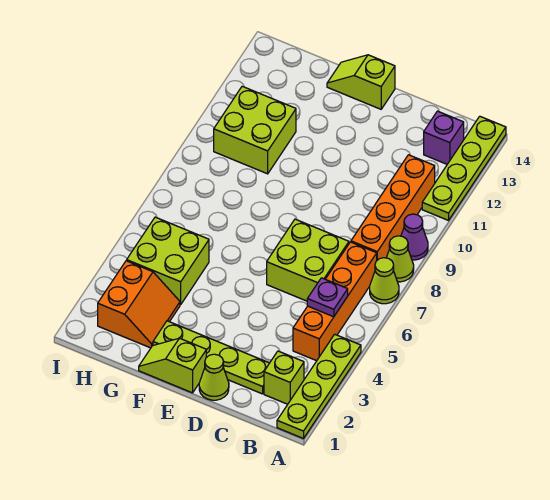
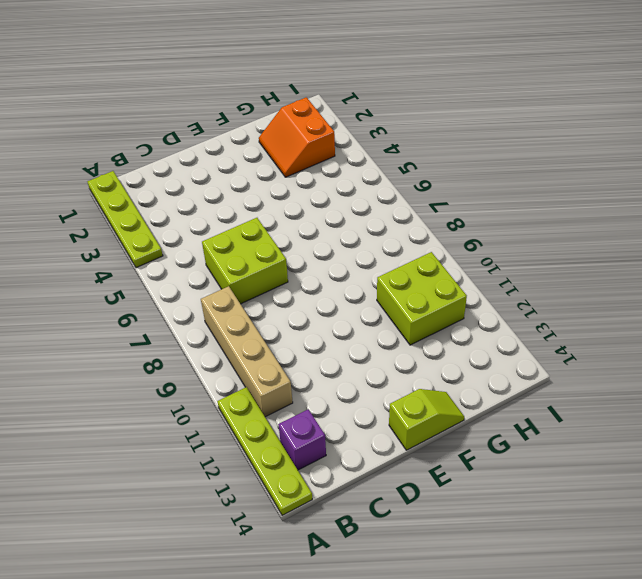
tan 1x4 brick [201,286,293,417] -> orange 1x4 brick [351,155,435,260]
none -> lime 1x1 cone [370,258,399,304]
none -> lime 1x1 cone [387,236,414,282]
none -> purple 1x1 cone [401,214,428,260]

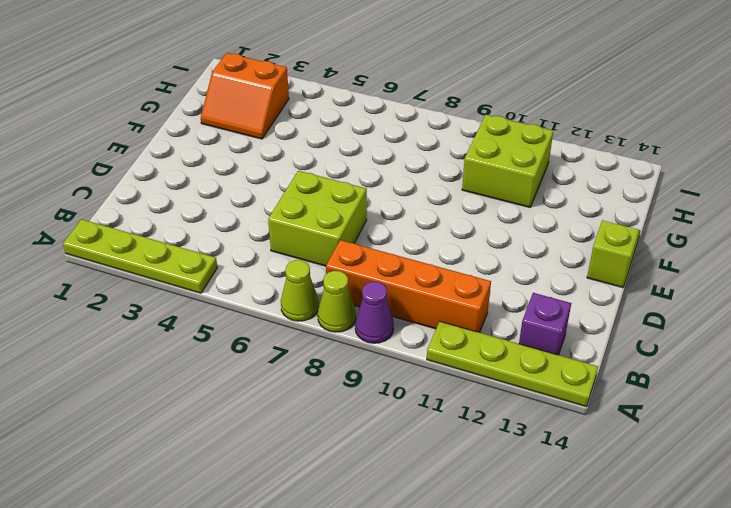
none -> lime 1x1 brick [264,351,304,404]
none -> orange 1x4 brick [293,242,377,361]
none -> lime 1x4 plate [153,321,269,394]

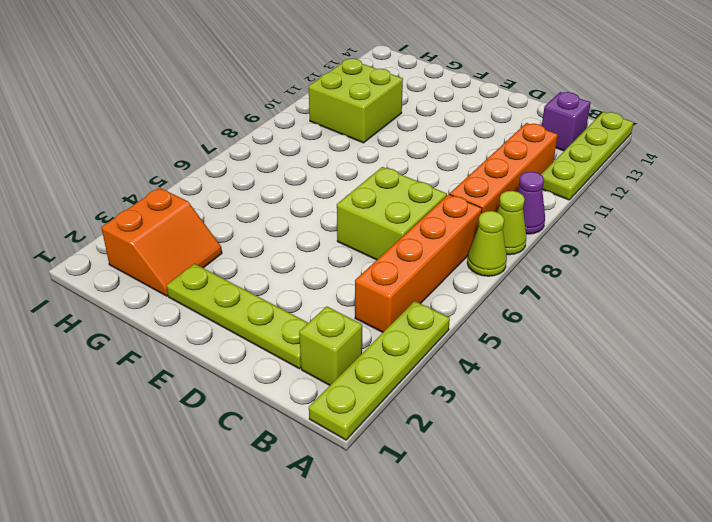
none -> lime 1x1 cone [199,354,229,400]
none -> lime 1x2 slope [139,338,206,393]
none -> lime 1x2 slope [327,55,395,109]

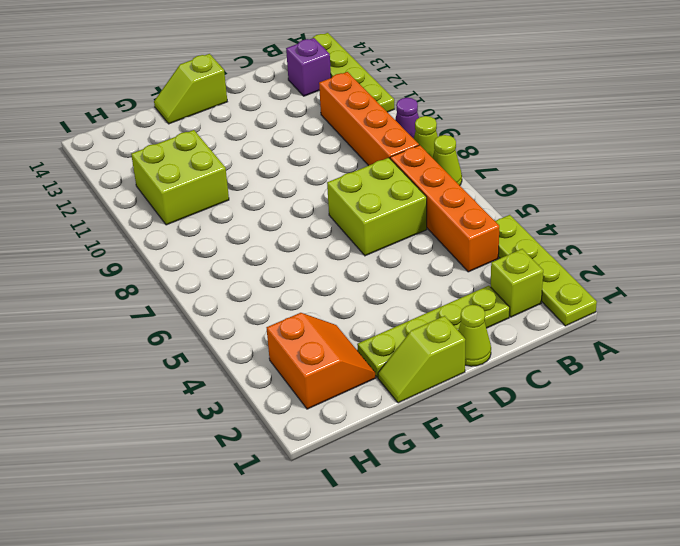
none -> lime 2x2 brick [127,217,209,305]
none -> purple 1x1 plate [307,278,348,317]

